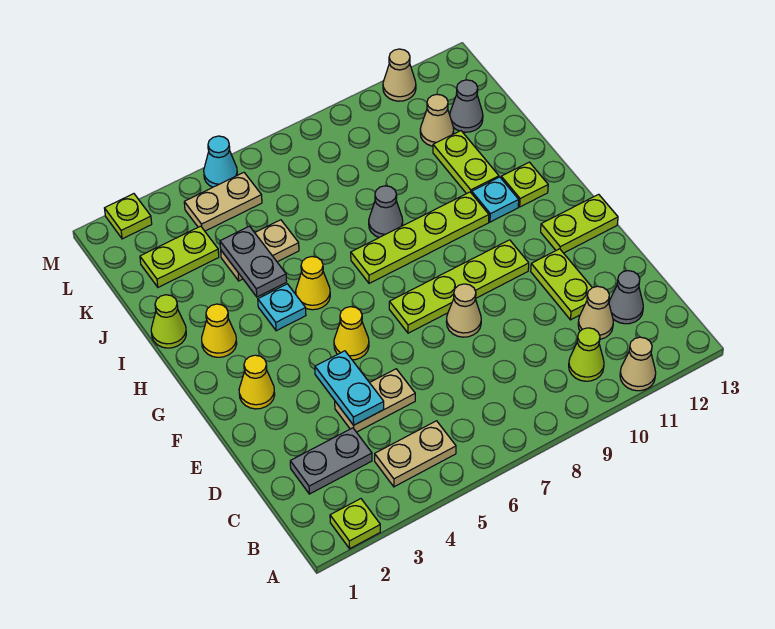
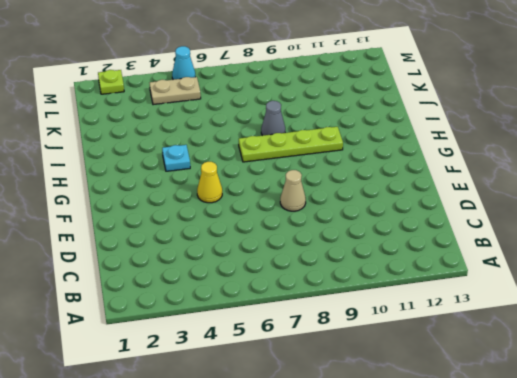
none -> lime 1x1 plate [330,499,380,549]
none -> tan 1x1 cone [620,337,656,391]
none -> tan 1x2 plate [375,421,456,487]
none -> lime 1x1 cone [569,328,604,381]

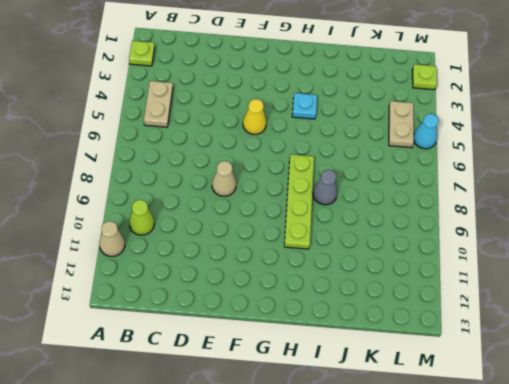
none -> grey 1x2 plate [290,428,372,494]
none -> tan 1x1 cone [578,286,613,339]
none -> grey 1x1 cone [609,271,643,324]
none -> tan 1x2 plate [335,369,415,432]

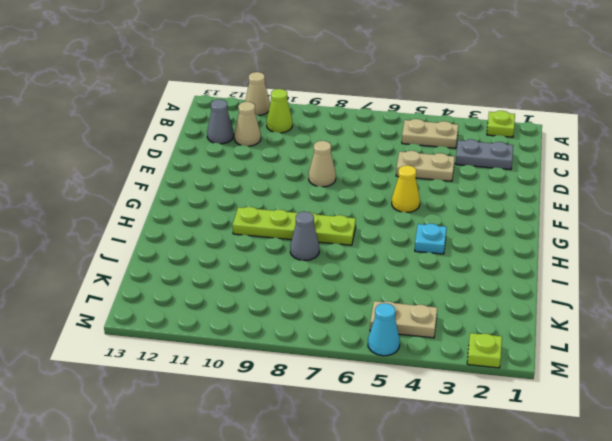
none -> lime 1x2 plate [531,249,592,320]
none -> yellow 1x1 cone [239,355,275,409]
none -> lime 1x4 plate [389,240,529,333]
none -> lime 1x2 plate [541,194,618,253]

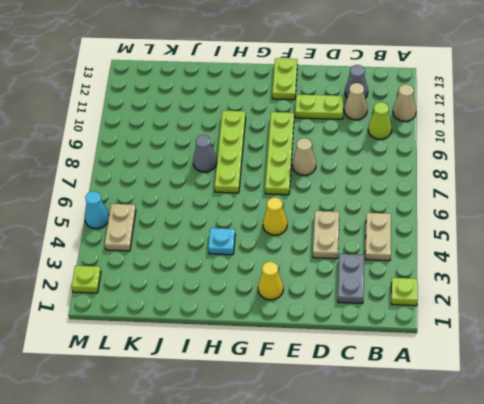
none -> yellow 1x1 cone [202,304,237,357]
none -> yellow 1x1 cone [296,257,330,310]
none -> cyan 1x1 plate [472,177,519,222]
none -> lime 1x1 plate [501,162,548,207]

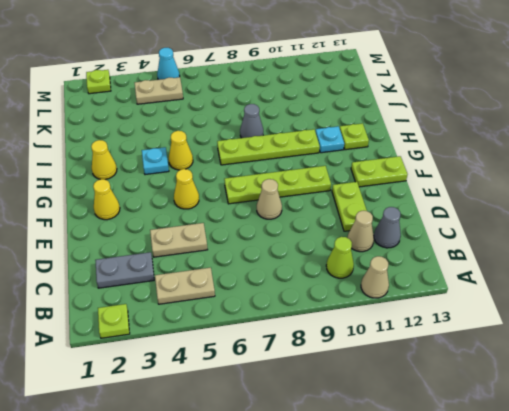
none -> lime 1x1 cone [151,295,186,348]
none -> lime 1x2 plate [433,131,499,194]
none -> tan 1x2 plate [221,220,299,281]
none -> lime 1x2 plate [140,226,219,287]

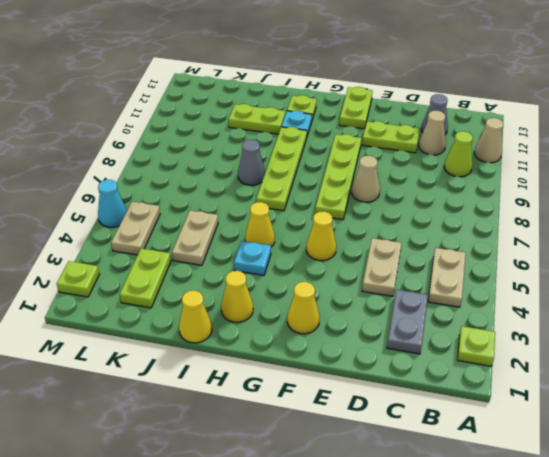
yellow 1x1 cone [179,291,212,343] -> lime 1x1 cone [151,295,186,348]
none -> tan 1x1 cone [420,94,454,146]
none -> grey 1x1 cone [450,80,483,132]
none -> tan 1x1 cone [383,49,416,101]
none -> cyan 1x2 plate [315,351,384,425]

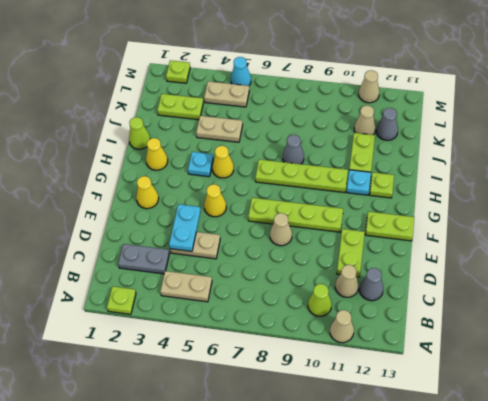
none -> grey 1x2 plate [220,226,287,297]

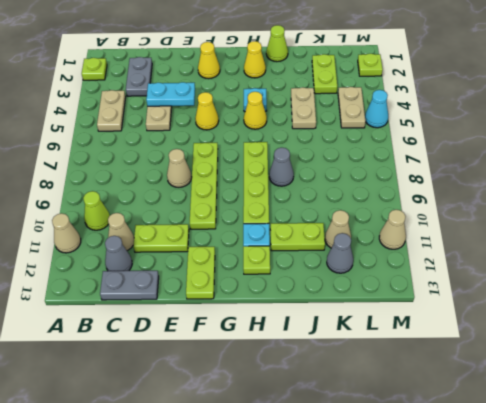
grey 1x2 plate [100,271,159,300] -> grey 1x2 plate moved to [220,226,287,297]

